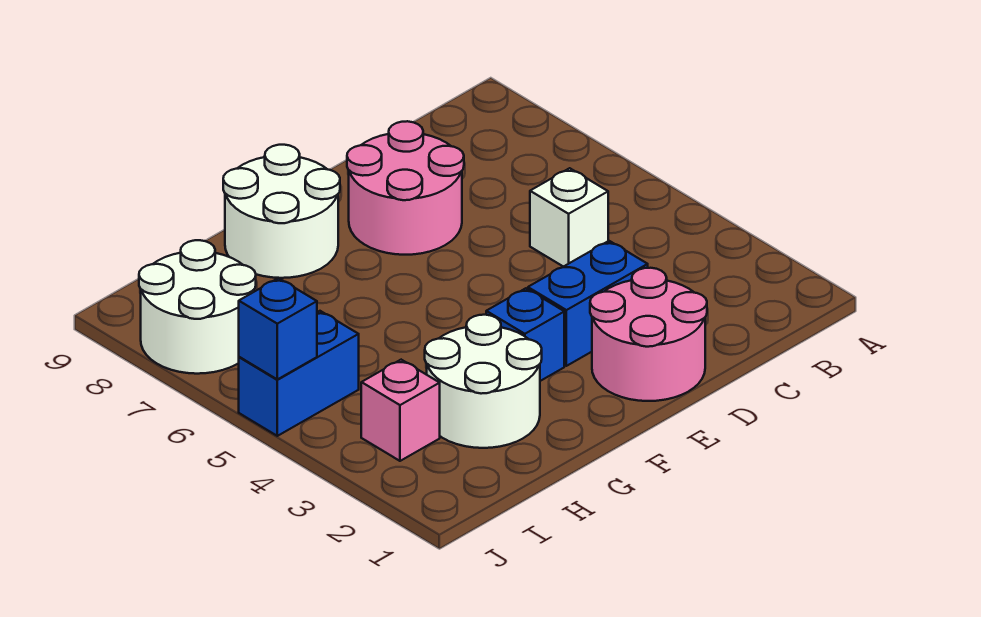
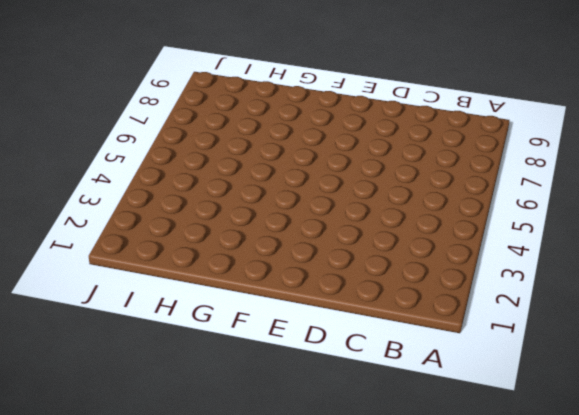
none -> white 1x1 brick [530,168,608,267]
none -> pink 2x2 round brick [590,268,707,401]

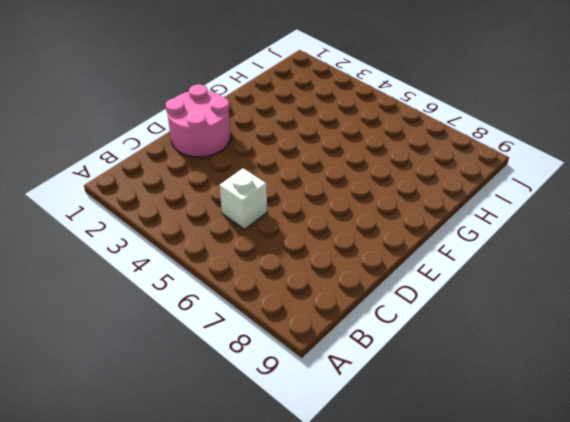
none -> blue 1x2 brick [528,241,648,366]
none -> pink 2x2 round brick [347,121,464,255]

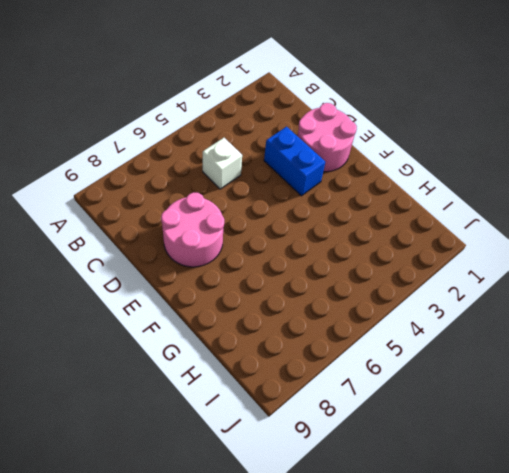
none -> blue 1x1 brick [486,288,564,381]
none -> white 2x2 round brick [223,145,340,278]

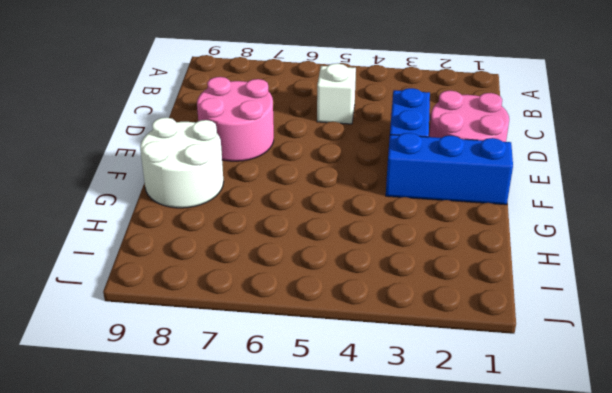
blue 1x3 brick [386,133,513,205] -> blue 1x1 brick [486,288,564,381]
none -> white 2x2 round brick [425,315,542,448]
none -> pink 1x1 brick [361,360,440,461]

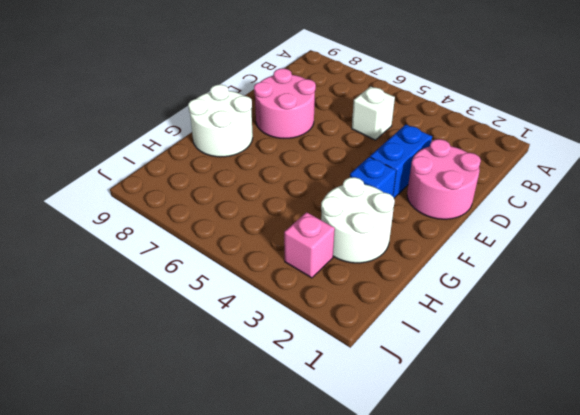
none -> blue 1x2 brick [239,311,359,436]
none -> white 2x2 round brick [139,240,256,374]

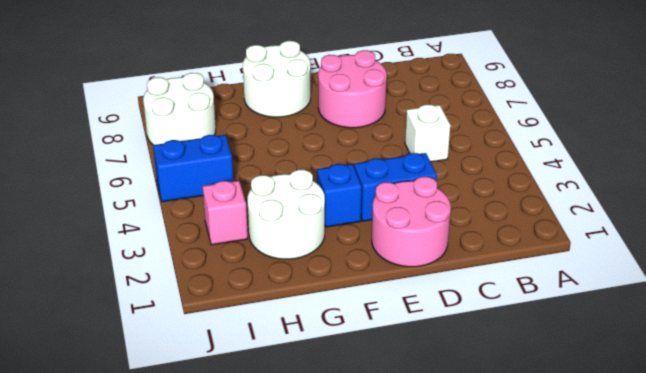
none -> blue 1x1 brick [239,278,317,379]

